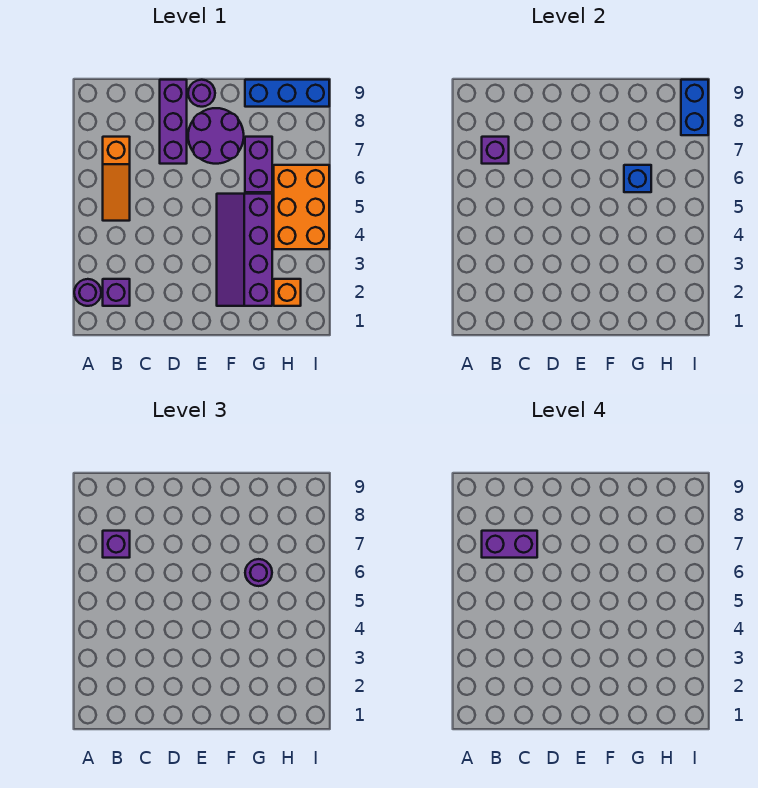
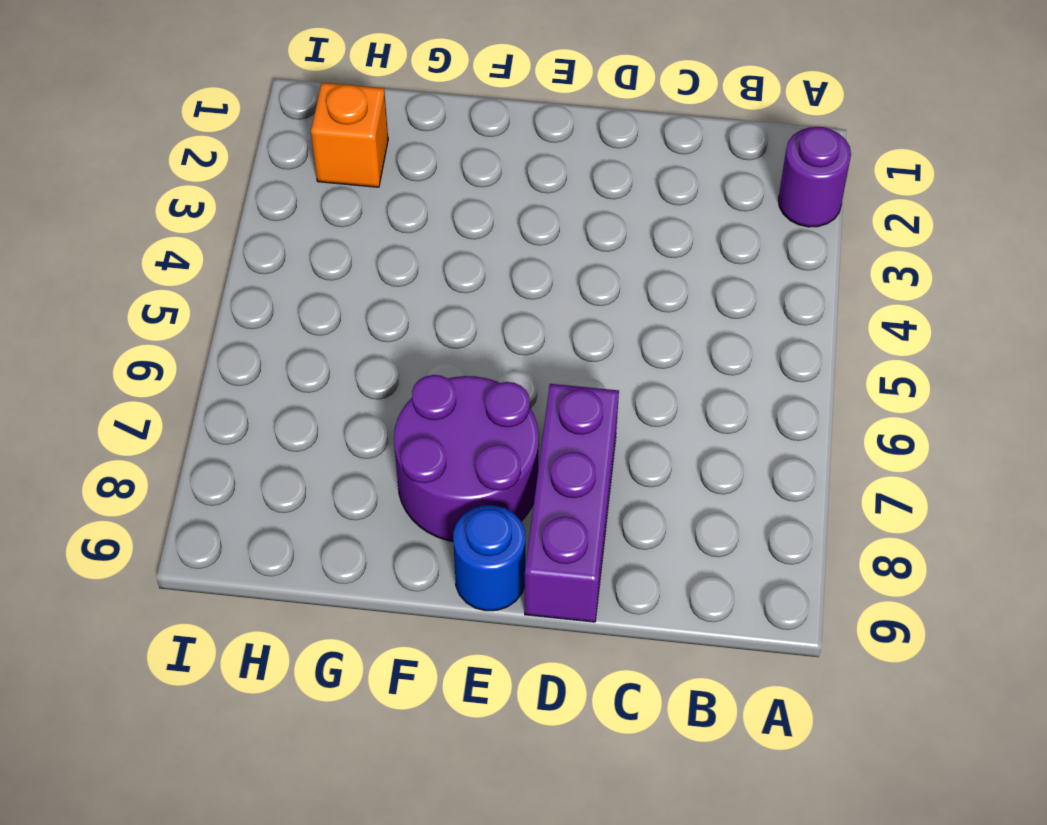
blue 1x1 round brick [453,505,525,611] -> purple 1x1 round brick [188,80,215,107]
none -> purple 1x1 brick [103,279,130,306]
none -> orange 1x3 slope [103,137,130,221]
none -> purple 2x4 slope [217,194,272,306]

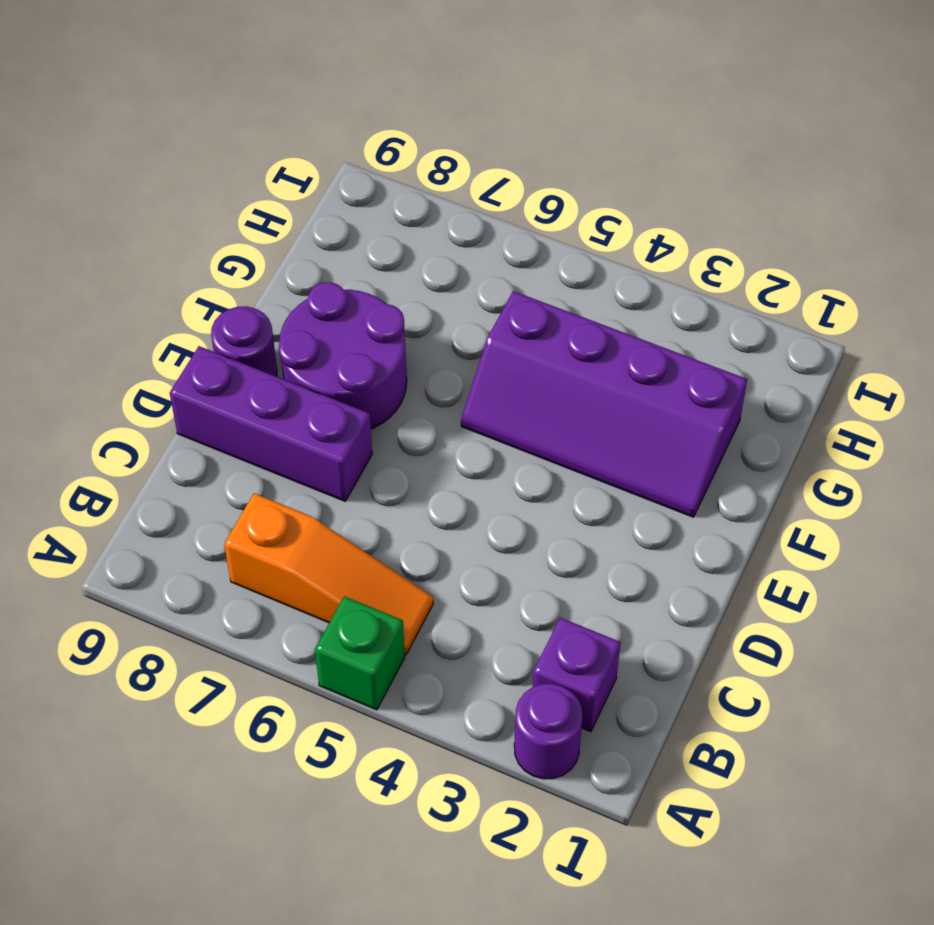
green 1x1 brick [315,596,405,710] -> none
none -> purple 1x2 brick [245,137,272,192]
none -> blue 1x3 brick [245,80,329,107]
none -> orange 1x1 brick [274,279,301,306]

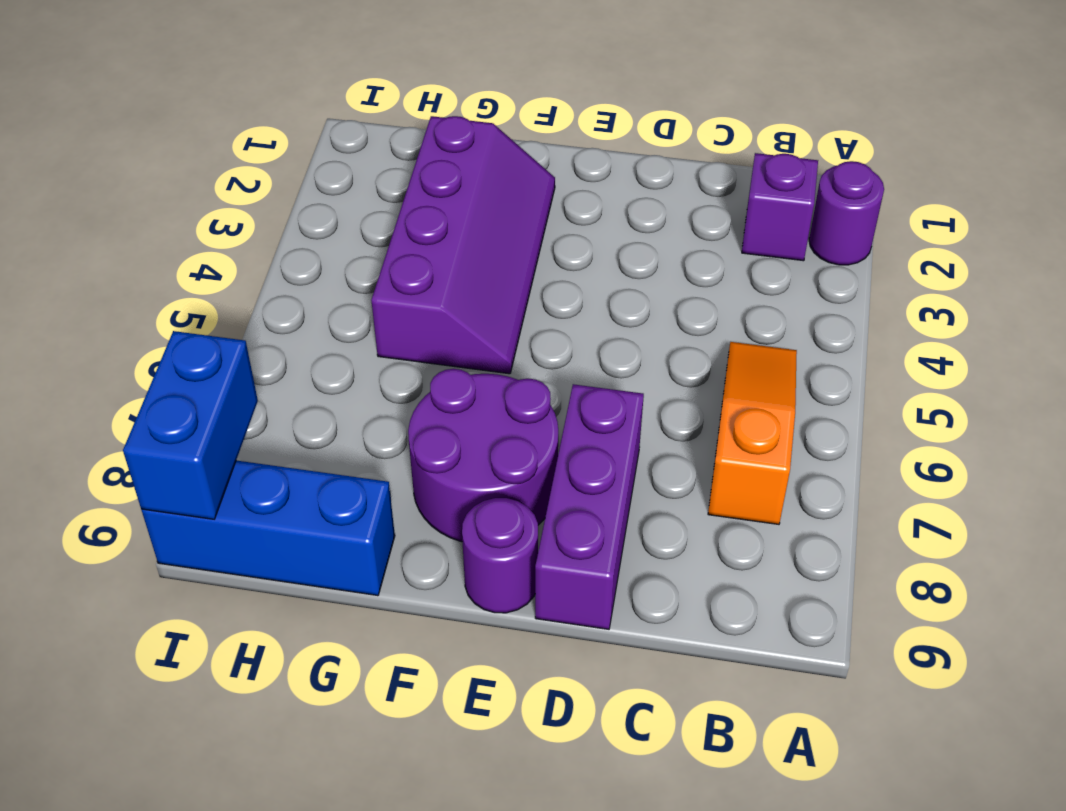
none -> purple 1x2 brick [245,137,272,192]
none -> orange 1x1 brick [274,279,301,306]
none -> orange 2x3 brick [274,165,329,249]

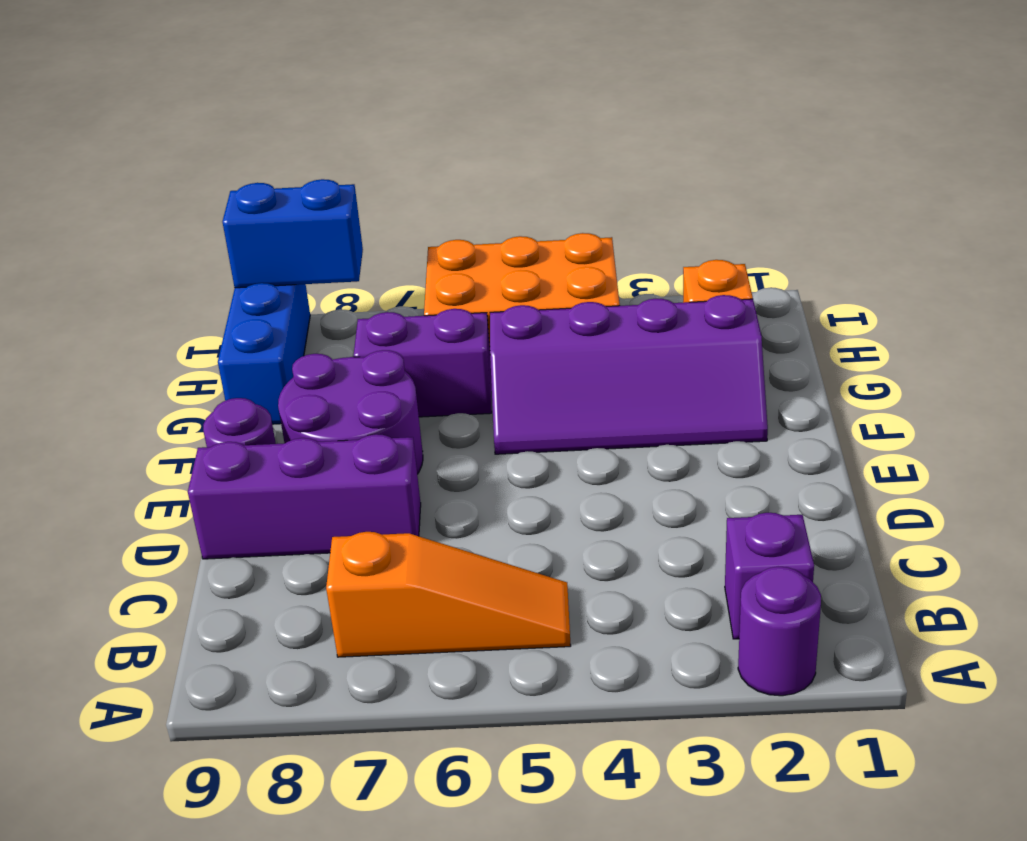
none -> purple 1x1 brick [482,137,509,164]
none -> blue 1x1 brick [624,165,651,192]
none -> purple 1x1 brick [103,531,130,558]

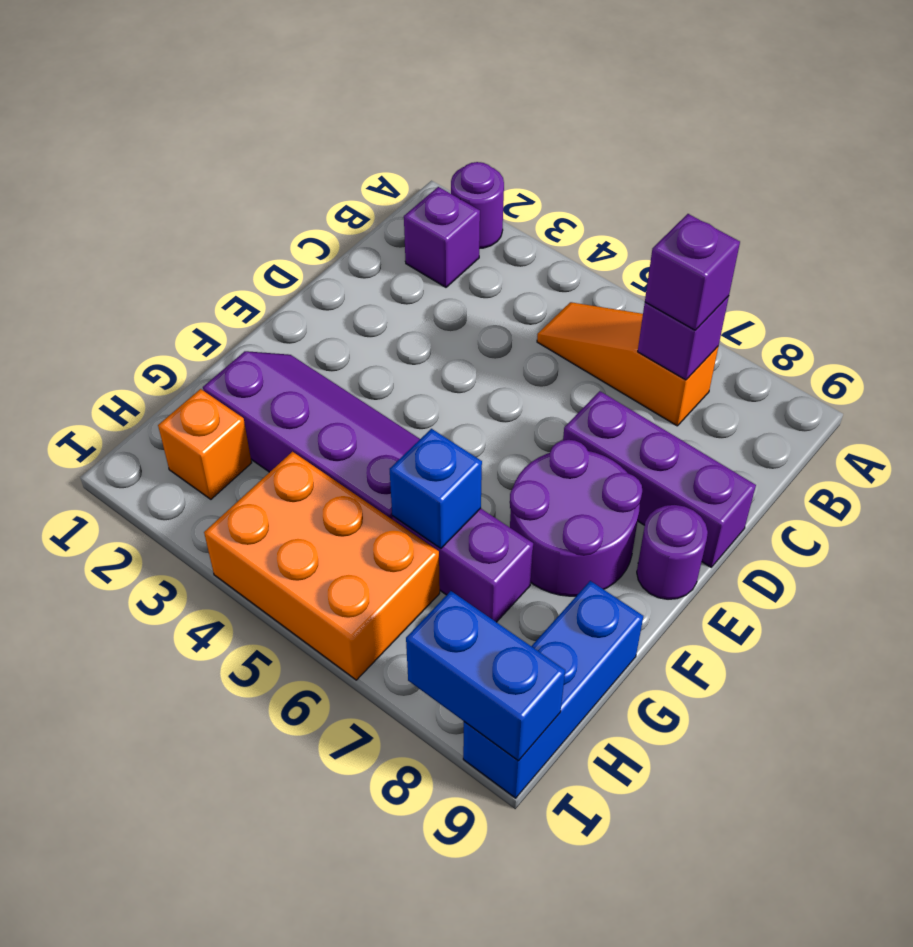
none -> purple 1x1 round brick [245,559,272,586]
none -> purple 1x2 brick [482,531,537,558]

